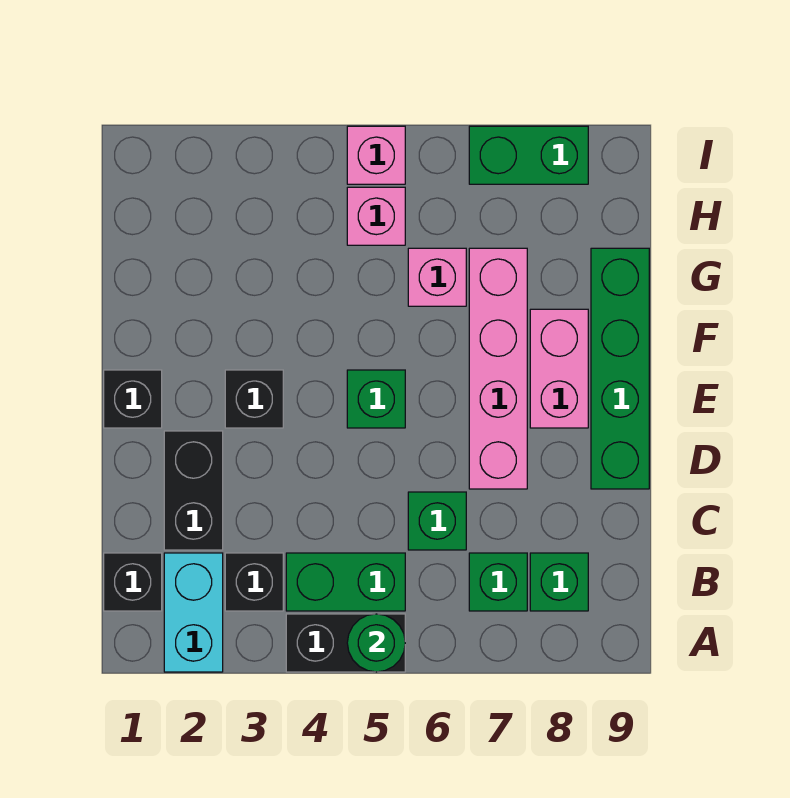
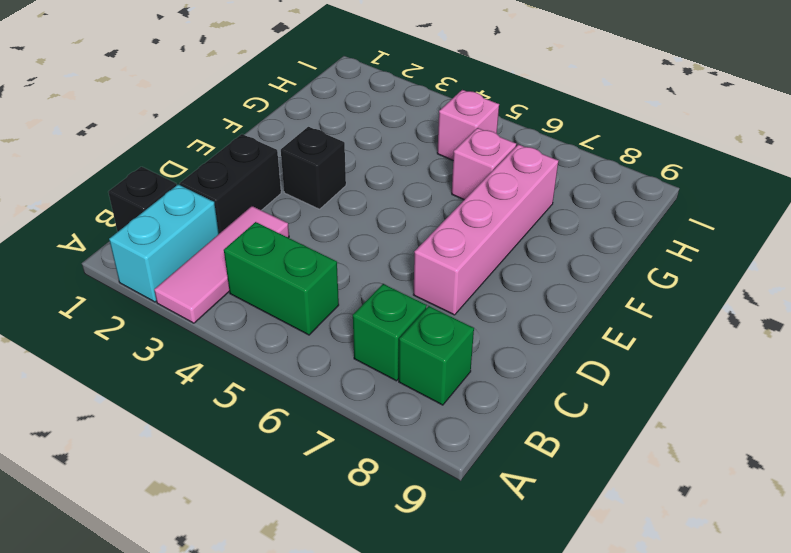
pink 1x3 tile [154,206,289,323] -> black 1x1 brick [225,553,283,611]
none -> black 1x2 brick [286,614,405,672]
none -> green 1x1 brick [408,492,466,550]
none -> green 1x4 brick [591,248,649,489]

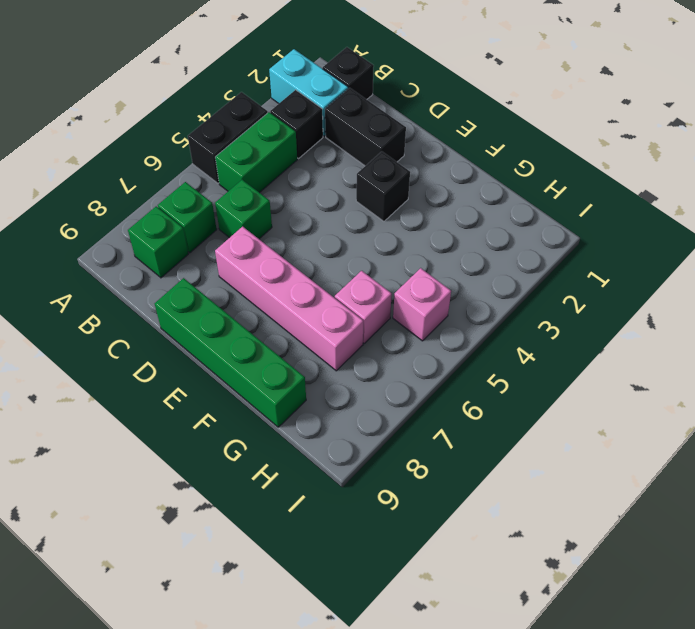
none -> black 1x1 brick [104,370,162,428]
none -> green 1x1 brick [347,370,405,428]
none -> pink 1x2 brick [530,309,588,428]

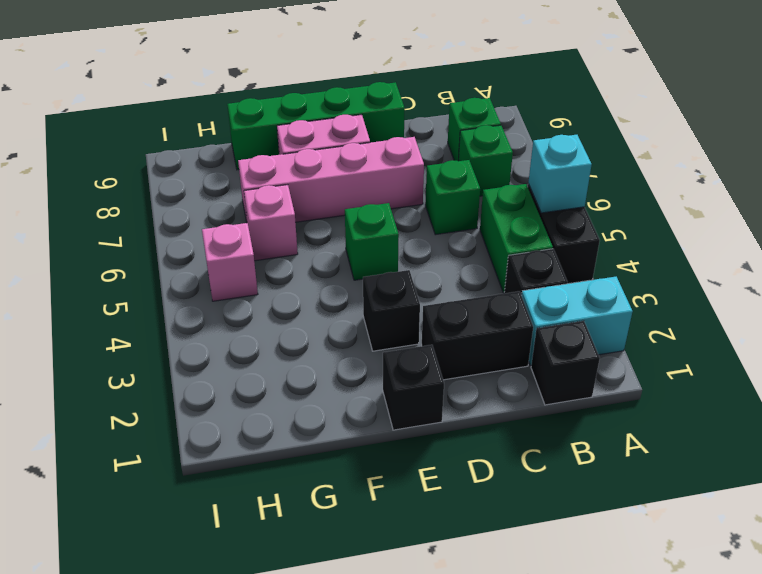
cyan 1x1 brick [528,135,592,213] -> green 1x1 round brick [347,614,405,672]
none -> pink 1x1 brick [347,126,405,184]
none -> green 1x2 brick [469,126,588,184]

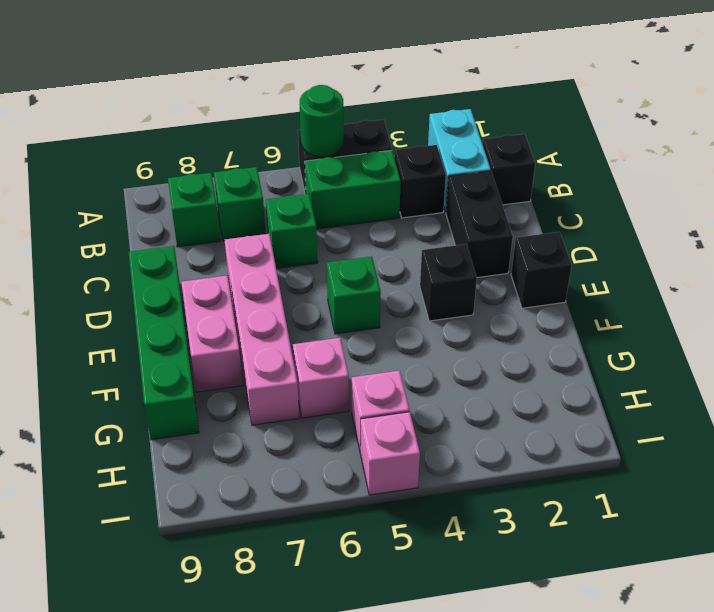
none -> green 1x2 brick [469,126,588,184]

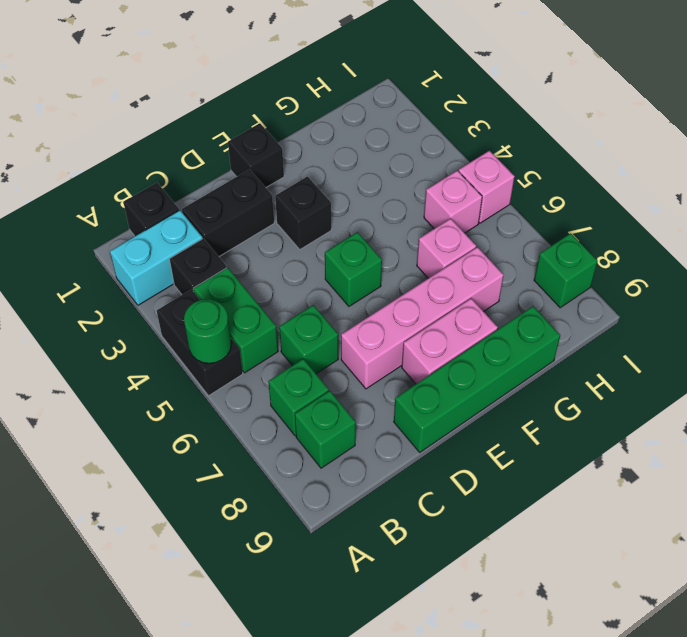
green 1x1 brick [534,233,598,308] -> green 1x2 brick [469,126,588,184]

